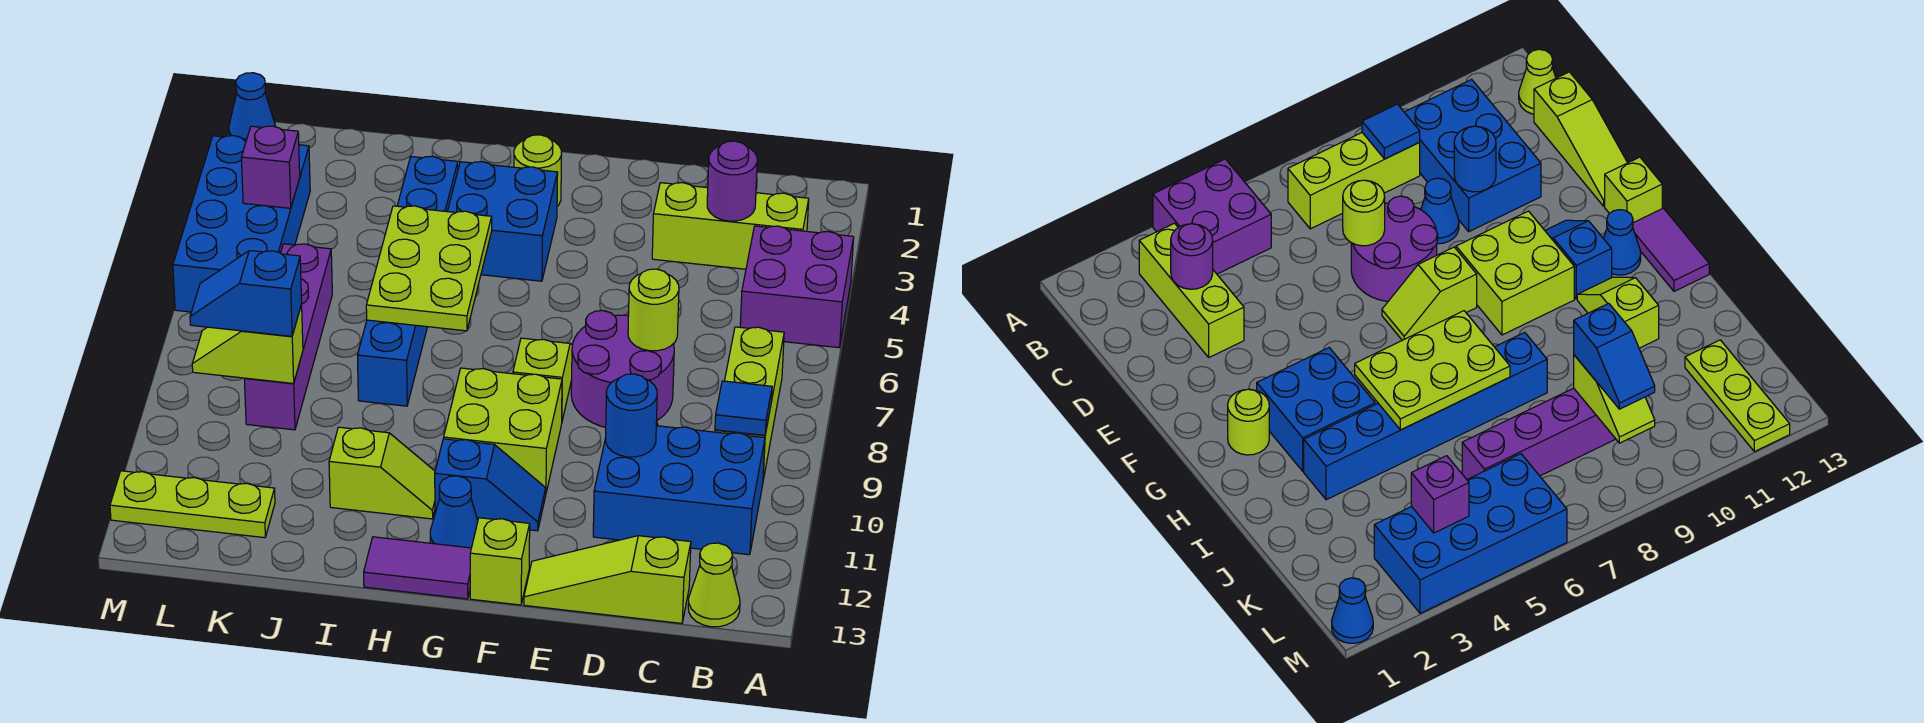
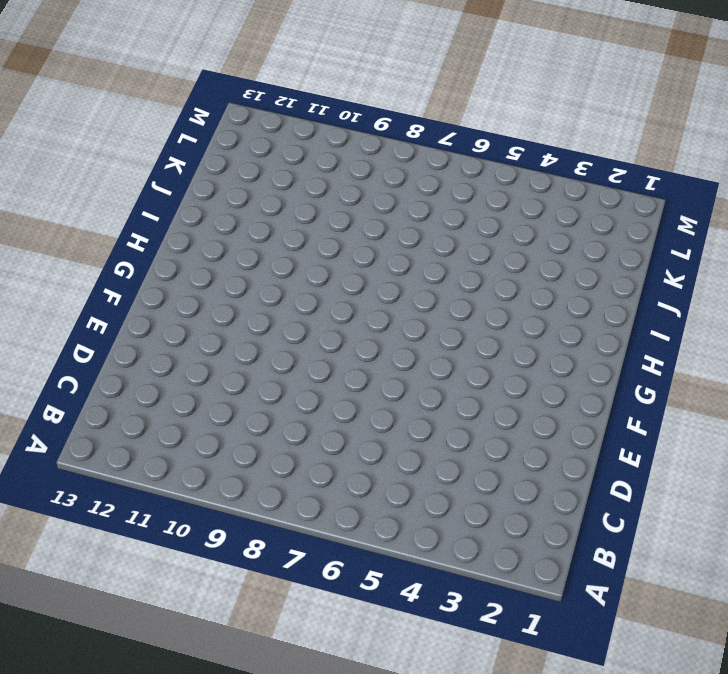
none -> purple 2x2 brick [740,226,854,348]
none -> lime 1x3 brick [652,183,809,269]
none -> lime 1x3 brick [715,327,784,480]
none -> blue 2x3 brick [593,426,765,555]

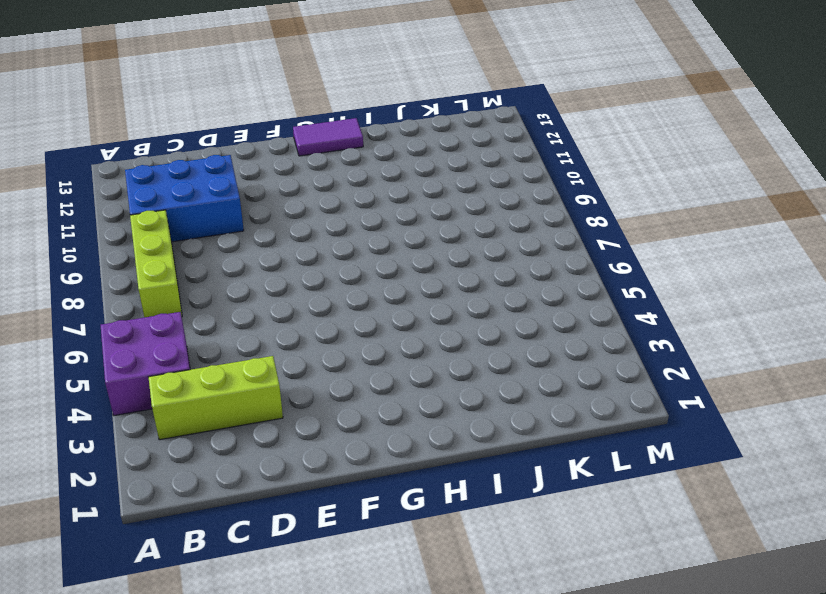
none -> lime 1x1 cone [688,543,740,627]
none -> lime 1x3 slope [524,536,691,623]
none -> purple 2x2 round brick [571,311,674,427]
none -> blue 1x1 cone [1421,178,1459,244]

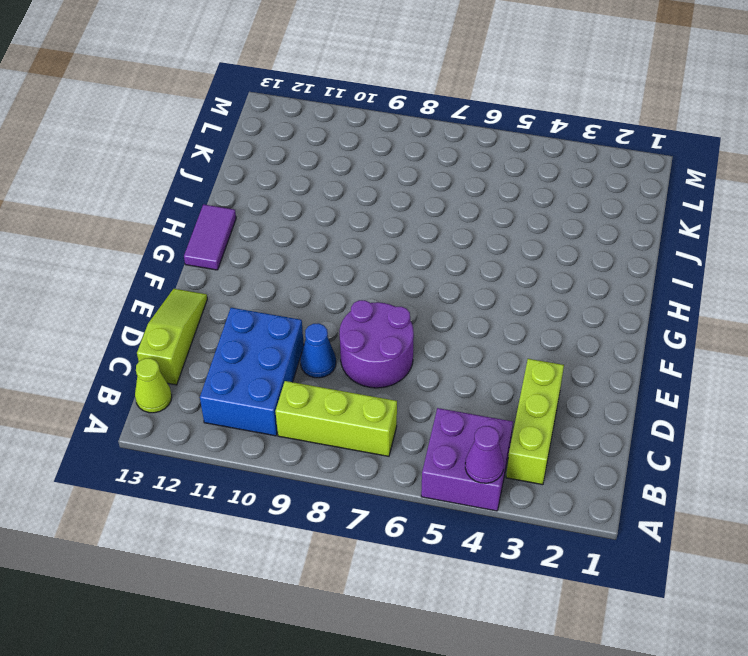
purple 1x1 cone [465,426,504,483] -> none
none -> lime 1x2 slope [513,338,572,420]
none -> lime 2x2 brick [444,368,562,492]
none -> blue 1x2 slope [435,439,546,531]
none -> lime 1x1 brick [470,518,530,605]

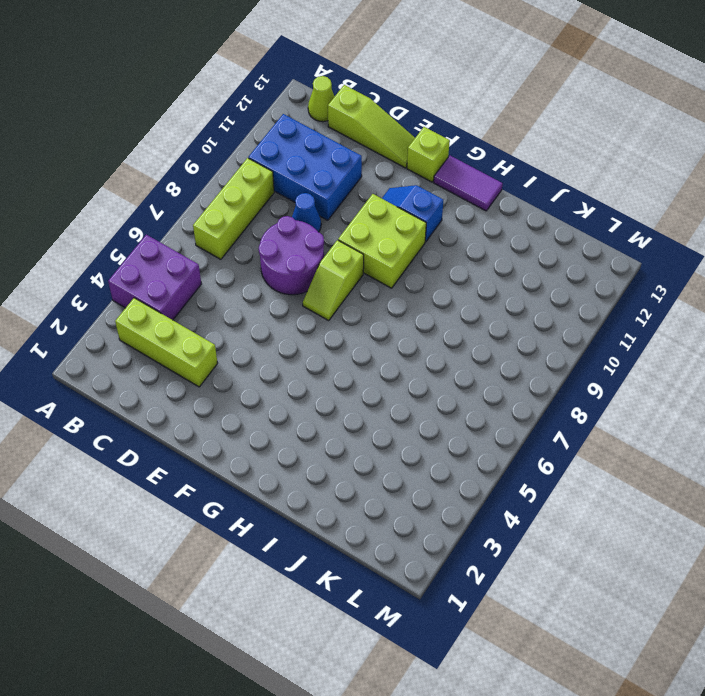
none -> lime 1x1 round brick [514,135,562,206]
none -> blue 2x2 brick [447,162,558,281]
none -> blue 1x1 cone [430,476,478,548]
none -> lime 1x2 slope [329,427,435,519]

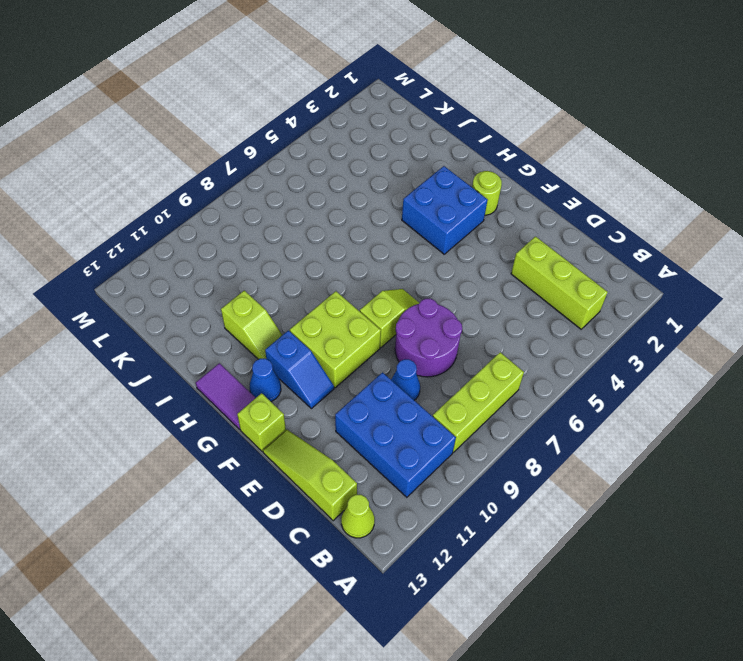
none -> purple 2x2 brick [740,226,854,348]
none -> blue 1x6 brick [357,156,458,406]
none -> purple 1x4 brick [244,244,332,430]
none -> lime 1x3 plate [110,471,275,538]

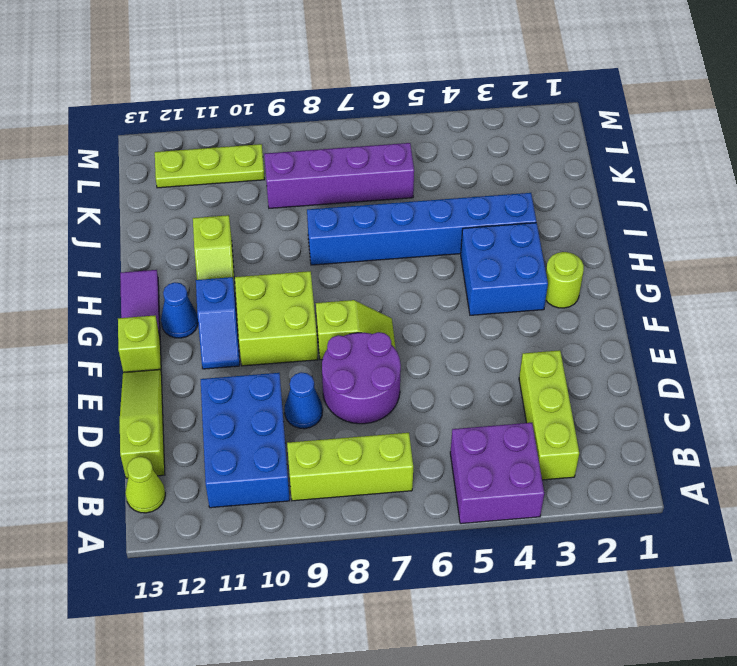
lime 1x3 plate [155,144,265,188] -> lime 1x3 plate turned to [110,471,275,538]
none -> blue 2x4 brick [173,136,310,312]
none -> blue 1x1 cone [229,73,275,139]
none -> blue 1x1 tile [715,381,772,435]
none -> purple 1x1 round brick [707,141,757,221]

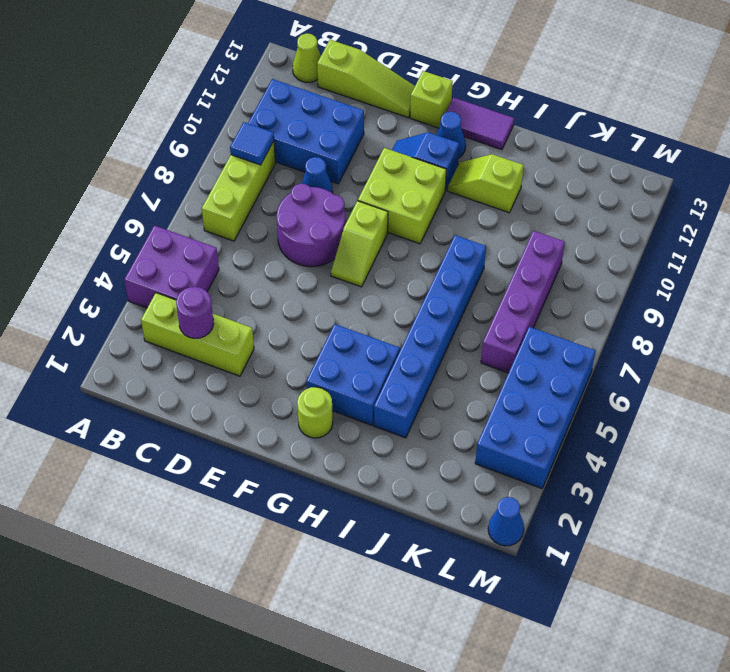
none -> lime 1x3 plate [110,471,275,538]
none -> lime 1x1 round brick [628,269,679,351]
none -> blue 1x1 round brick [606,374,657,457]
none -> lime 2x3 plate [366,206,492,331]

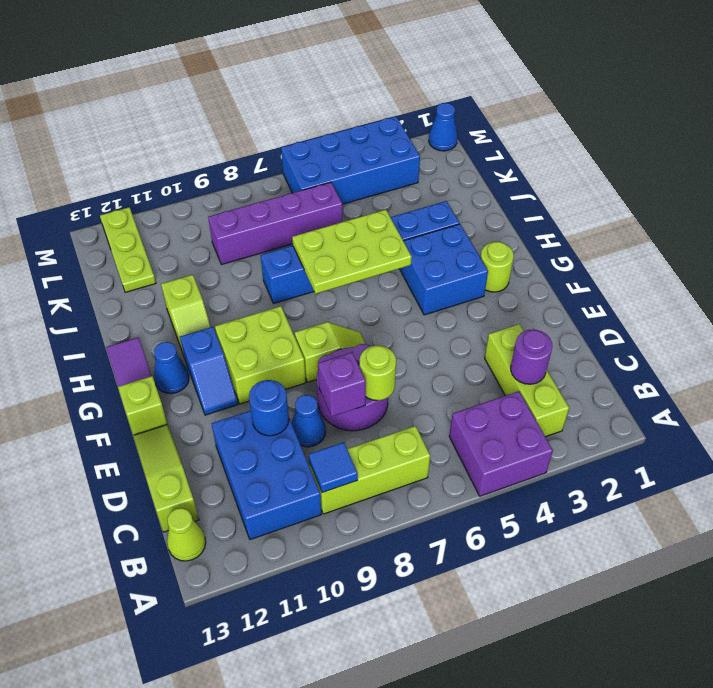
purple 1x1 brick [318,352,366,416] -> purple 1x1 brick moved to [241,126,300,208]
none -> lime 1x2 slope [192,304,303,383]
none -> blue 1x2 slope [190,251,302,336]

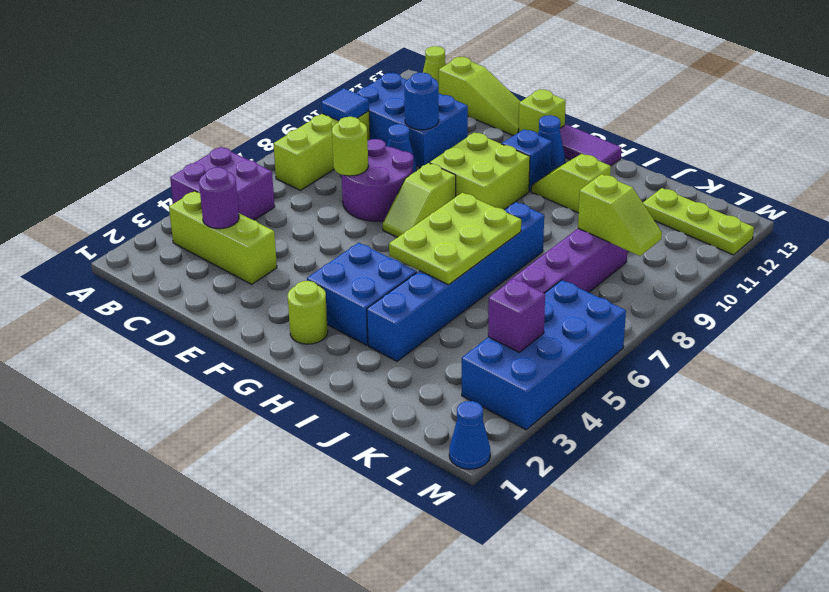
none -> blue 1x2 slope [190,251,302,336]

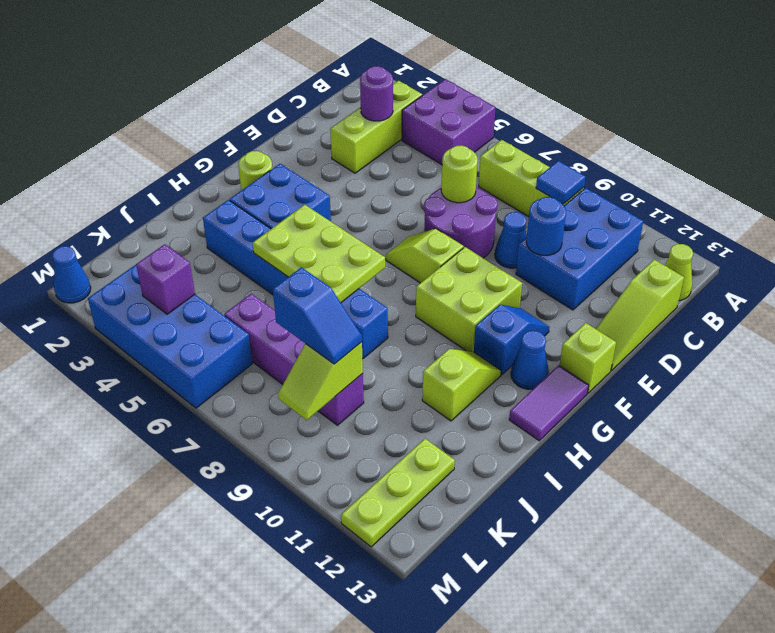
blue 1x2 slope [273,267,362,364] -> blue 1x2 slope turned to [190,251,302,336]

